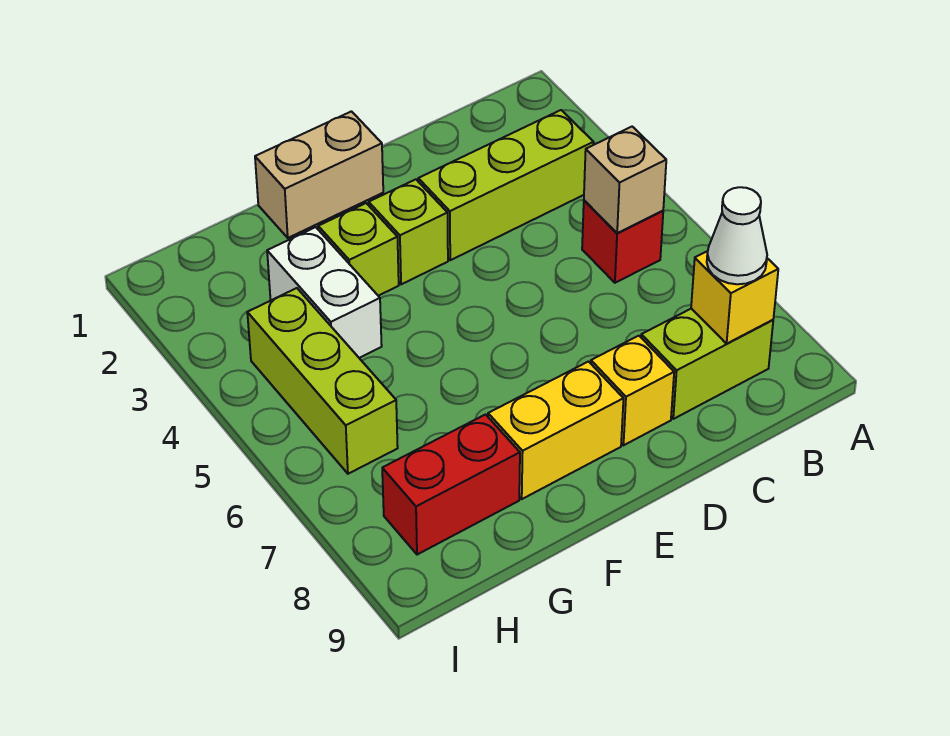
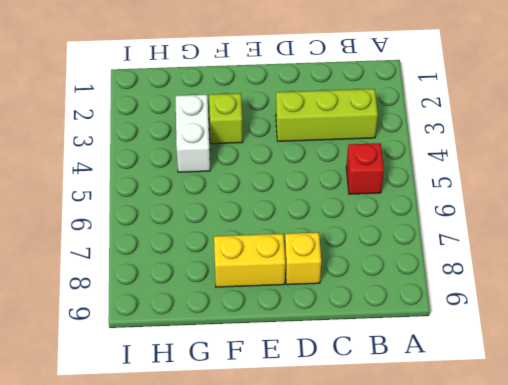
none -> lime 1x2 brick [641,309,773,419]
none -> tan 1x2 brick [255,111,383,238]
none -> lime 1x1 brick [369,179,448,284]

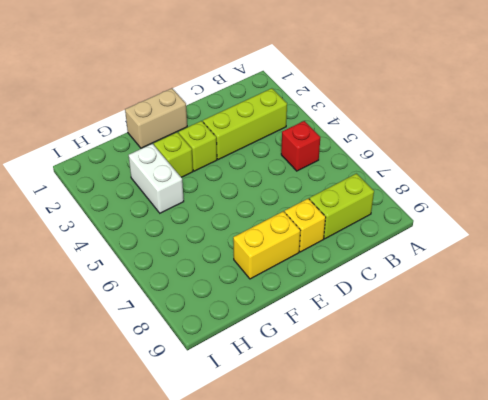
none -> red 1x2 brick [382,415,520,555]
none -> lime 1x3 brick [247,288,398,474]
none -> tan 1x1 brick [584,127,666,233]

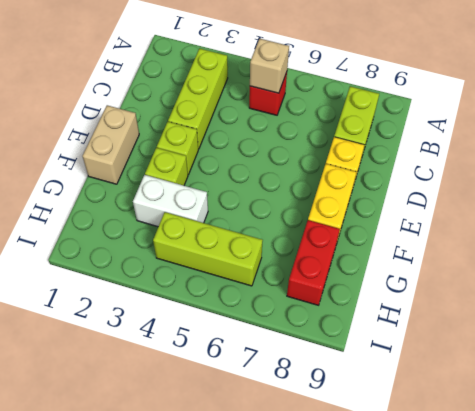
none -> yellow 1x1 brick [691,251,778,344]
none -> white 1x1 cone [707,187,767,284]

